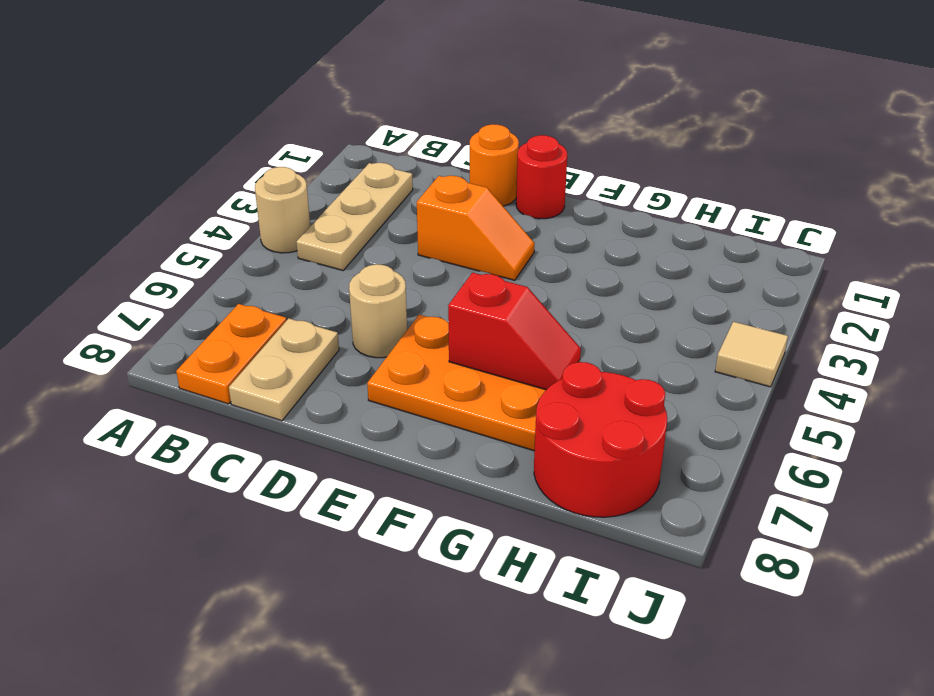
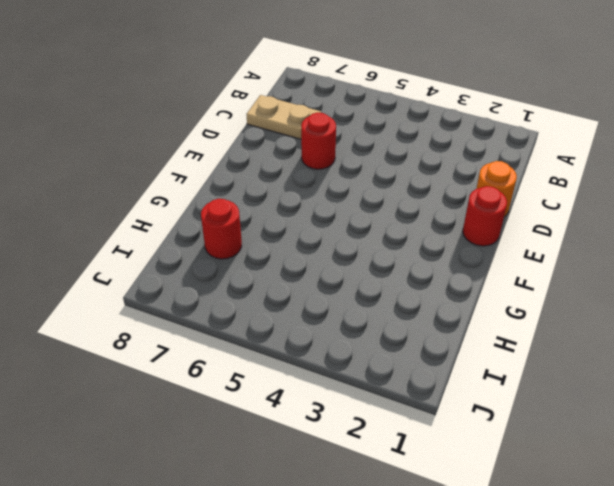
red 1x1 round brick [301,112,336,169] -> tan 1x1 round brick [349,264,407,358]
red 1x1 round brick [201,199,242,259] -> red 2x2 round brick [534,362,667,517]
none -> tan 1x1 round brick [255,167,310,253]
none -> tan 1x3 plate [296,163,413,271]
none -> orange 1x2 plate [176,304,287,404]

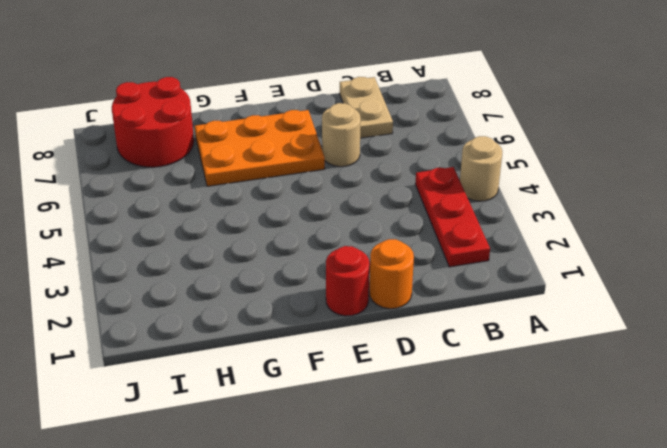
red 1x3 plate [415,167,490,267] -> tan 1x3 plate [296,163,413,271]
none -> orange 1x2 plate [176,304,287,404]
none -> orange 1x2 slope [417,176,535,280]
none -> tan 1x1 tile [715,322,788,387]

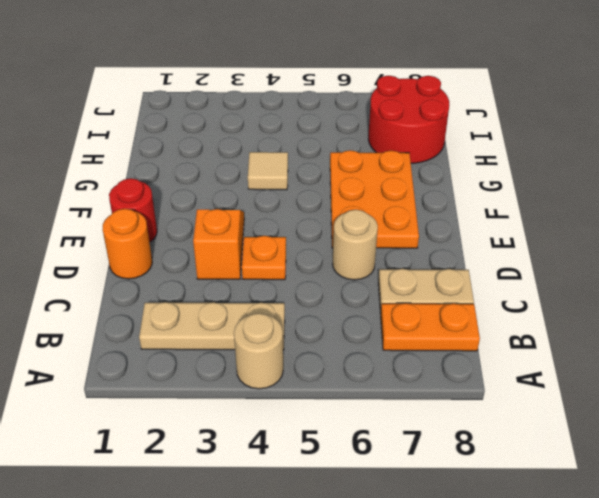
orange 1x1 plate [242,236,286,280] -> none
tan 1x1 tile [248,152,288,190] -> tan 1x1 tile moved to [715,322,788,387]
none -> red 1x2 slope [448,272,581,390]

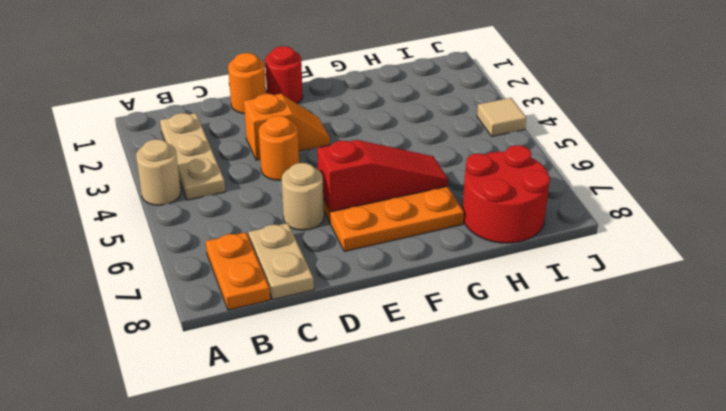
orange 1x1 round brick [259,116,299,180] -> none
red 1x3 slope [317,140,448,212] -> red 1x2 slope [448,272,581,390]

